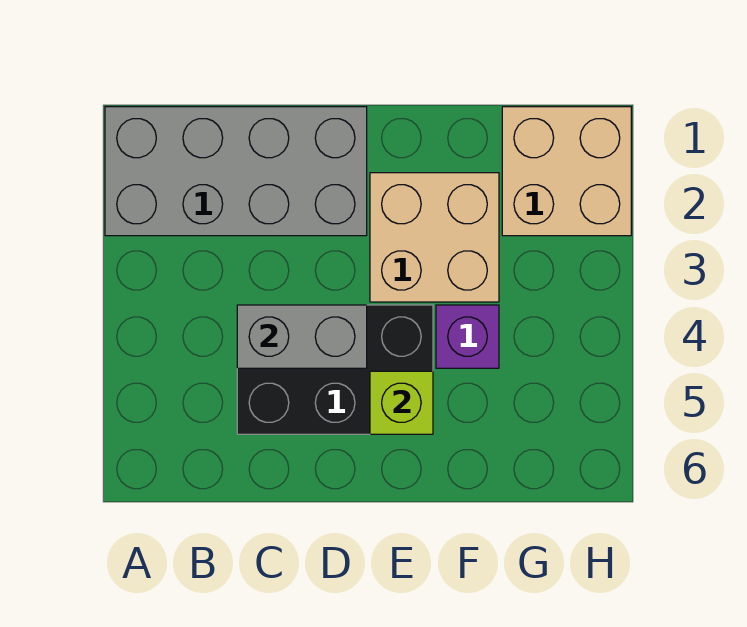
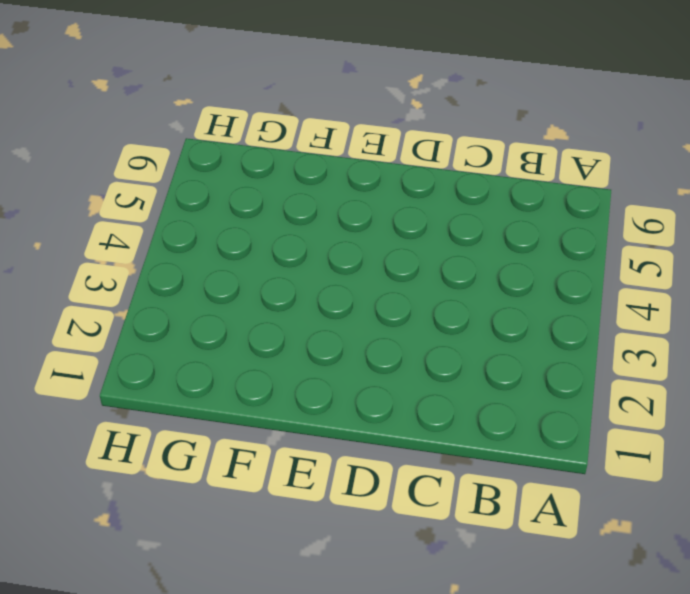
none -> grey 2x4 brick [105,107,367,236]
none -> black 2x3 brick [237,305,433,434]

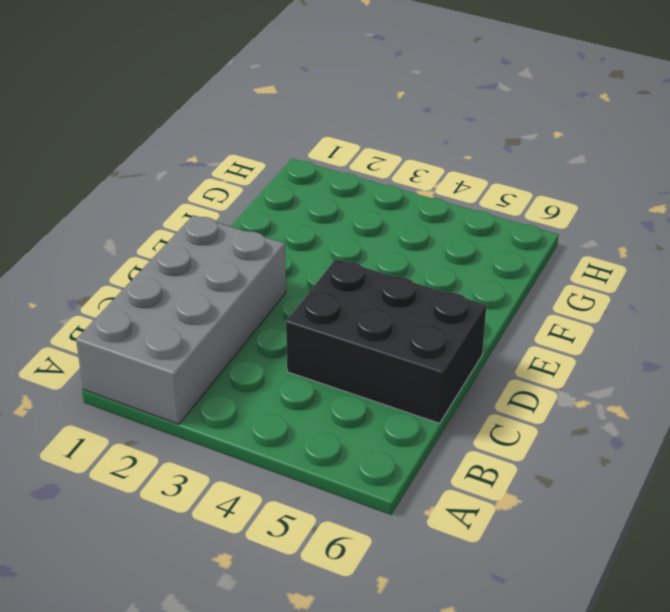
black 2x3 brick [286,259,486,423] -> black 2x3 brick turned to [237,305,433,434]
none -> tan 2x2 brick [370,173,499,302]
none -> purple 1x1 brick [436,305,499,368]

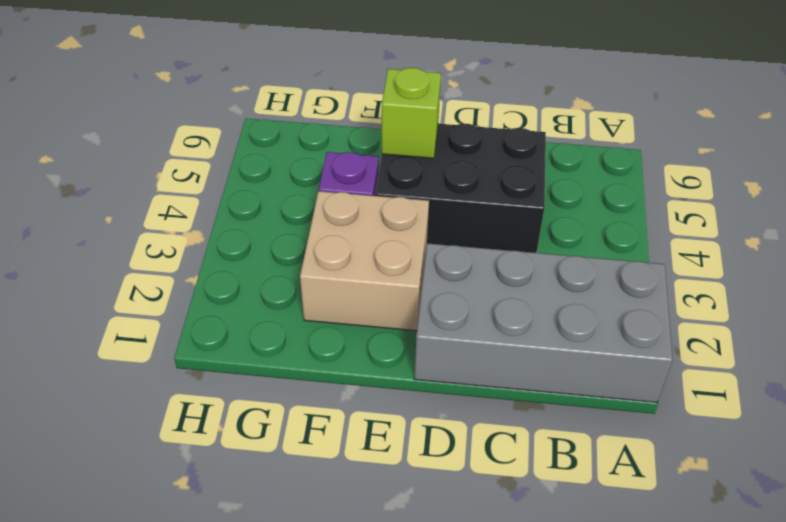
none -> tan 2x2 brick [502,107,631,236]
none -> grey 1x2 brick [237,305,367,368]

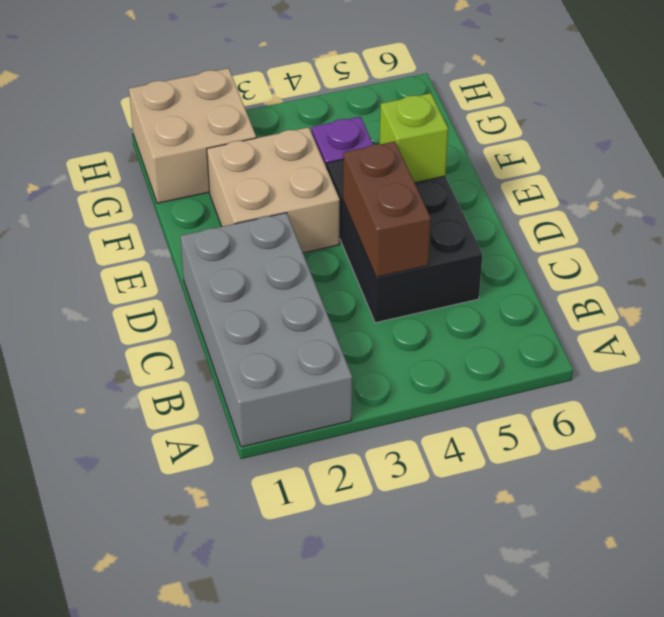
brown 1x2 brick [343,141,431,277] -> grey 1x2 brick [237,305,367,368]

